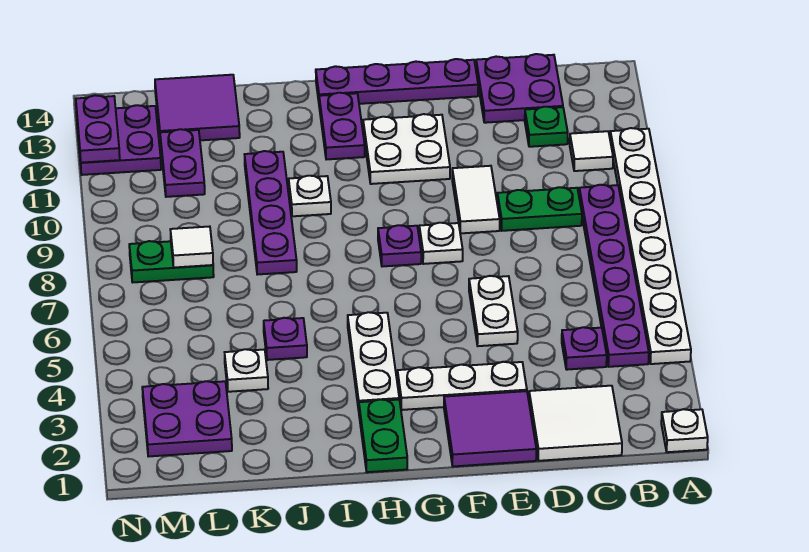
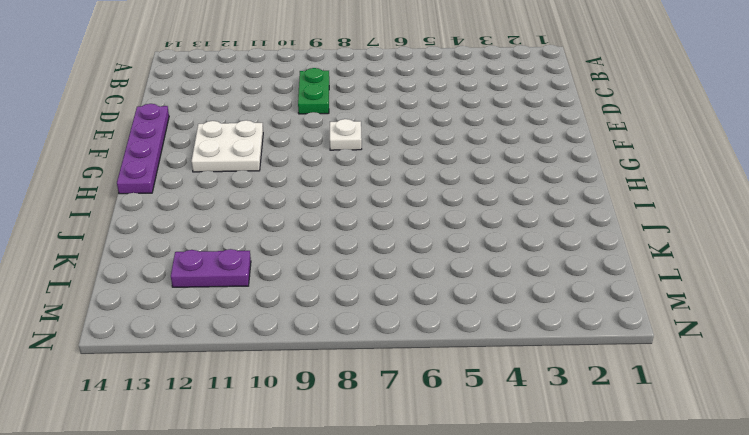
none -> white 1x1 plate [661,409,708,452]
none -> white 1x8 plate [610,128,691,364]
none -> purple 1x6 plate [579,185,649,367]
none -> white 1x1 tile [570,131,613,171]

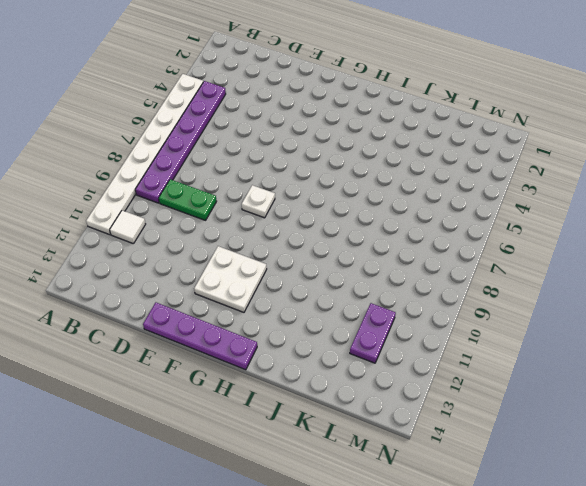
none -> white 1x1 plate [661,409,708,452]
none -> white 2x2 tile [529,386,622,461]
none -> purple 1x1 plate [562,327,607,370]
none -> green 1x1 plate [525,107,568,147]

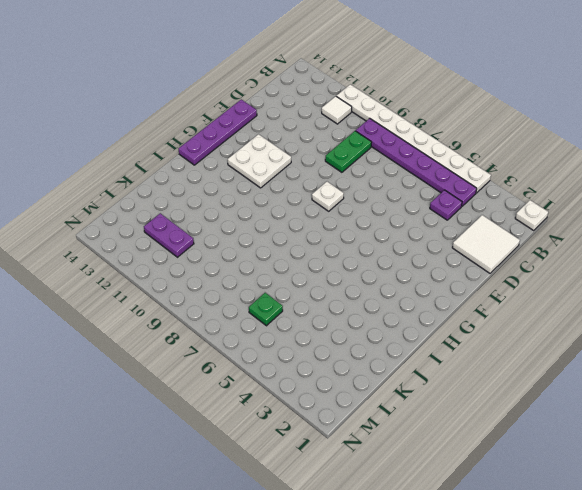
green 1x1 plate [249,293,283,326] -> green 1x1 plate moved to [525,107,568,147]
none -> purple 2x2 plate [476,54,563,123]
none -> purple 2x2 tile [444,391,536,466]
none -> white 1x3 plate [398,362,527,410]
none -> white 1x2 plate [469,276,518,346]

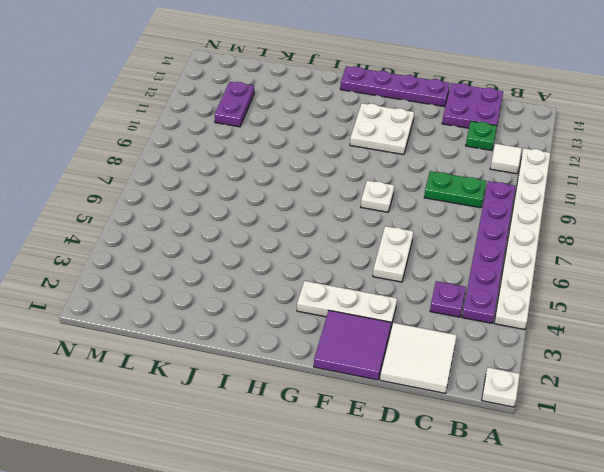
none -> white 1x2 tile [452,166,500,233]
none -> purple 1x1 plate [378,225,421,267]
none -> green 1x2 plate [359,399,407,472]
none -> white 1x3 plate [348,312,399,410]

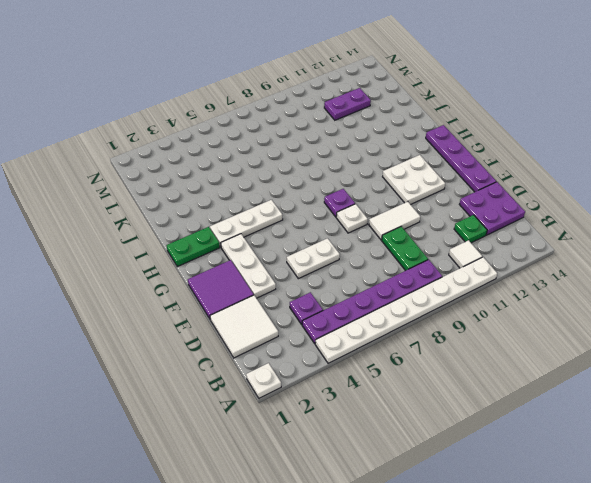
none -> purple 1x2 plate [319,93,365,160]
none -> white 1x1 plate [289,176,331,216]
none -> purple 1x1 plate [264,318,307,360]
none -> purple 1x4 plate [245,151,297,275]

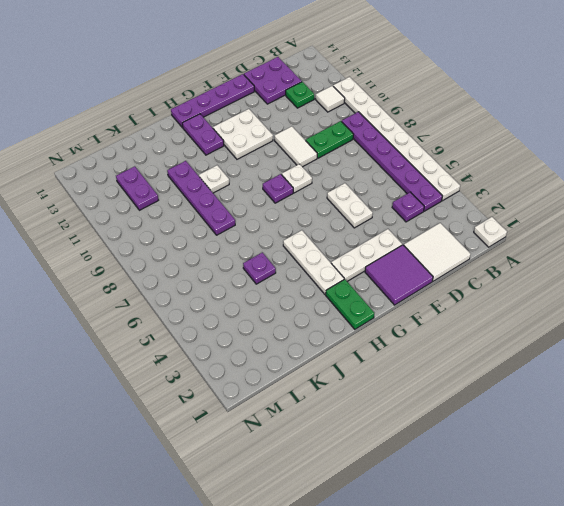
none -> white 1x1 plate [225,349,268,392]
none -> purple 2x2 tile [155,75,240,140]
none -> purple 2x2 plate [142,381,232,457]
none -> green 1x2 plate [129,241,214,282]

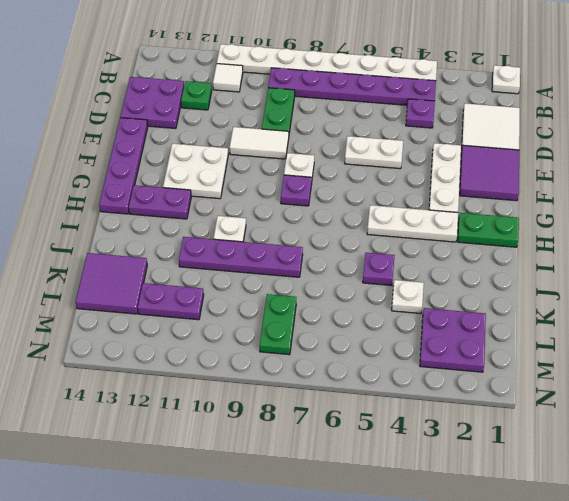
none -> purple 2x2 plate [76,105,161,175]
none -> white 1x1 tile [170,226,213,267]
none -> purple 1x2 plate [76,95,120,163]

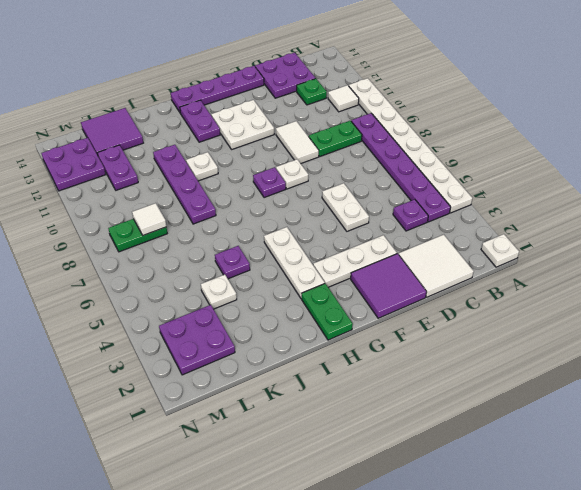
none -> purple 1x2 plate [76,95,120,163]

